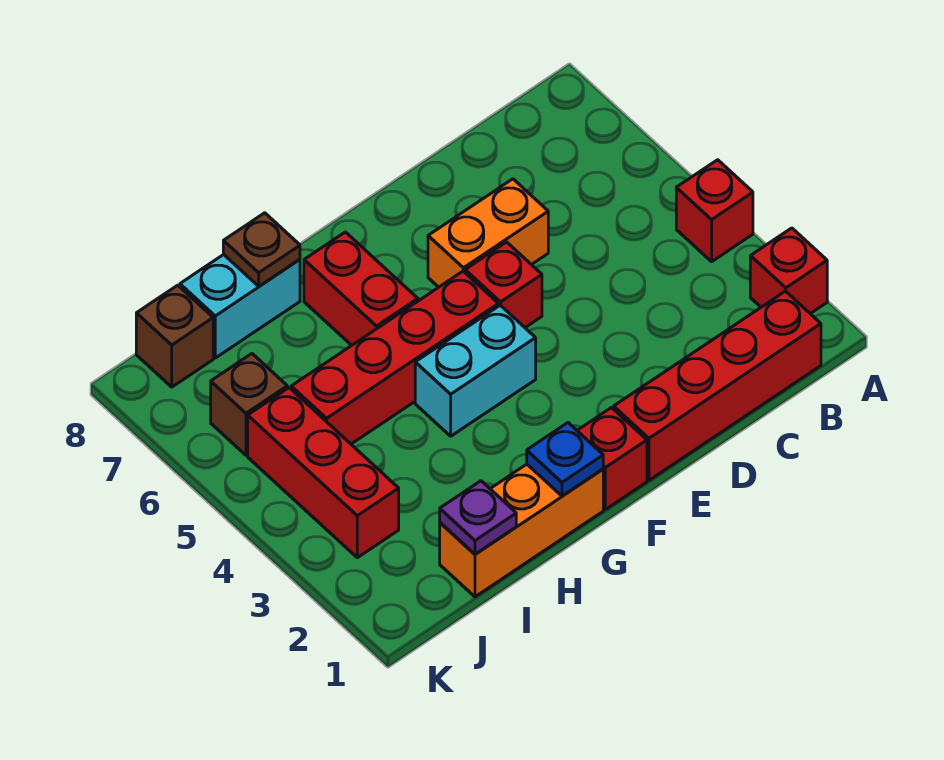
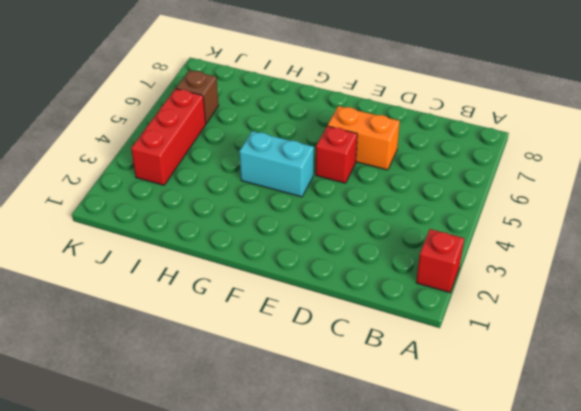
none -> red 1x1 brick [676,160,753,262]
none -> red 1x4 brick [614,291,821,480]
none -> red 1x1 brick [577,408,647,510]

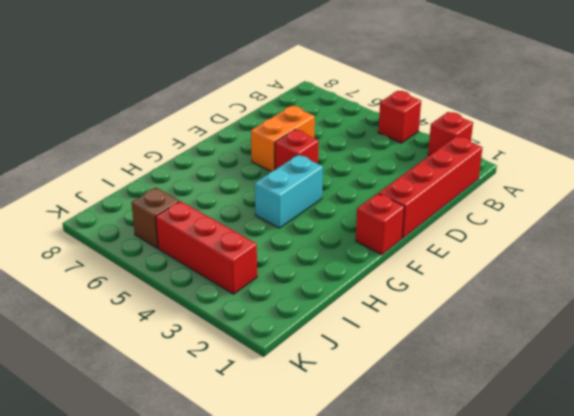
none -> red 1x4 brick [291,271,498,444]
none -> orange 1x3 brick [440,464,603,597]
none -> red 1x2 brick [304,232,418,345]

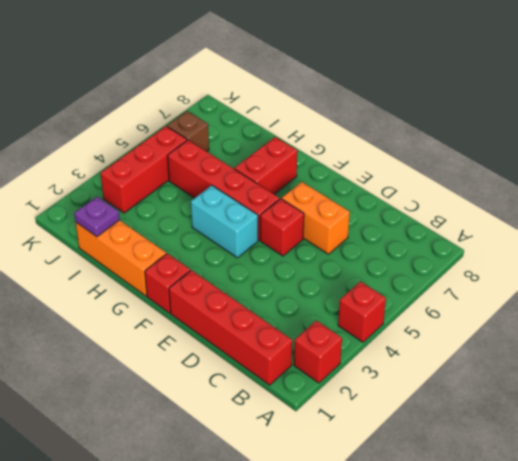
none -> cyan 1x2 brick [180,255,300,358]
none -> brown 1x1 brick [136,285,213,387]
none -> blue 1x1 plate [527,423,603,496]

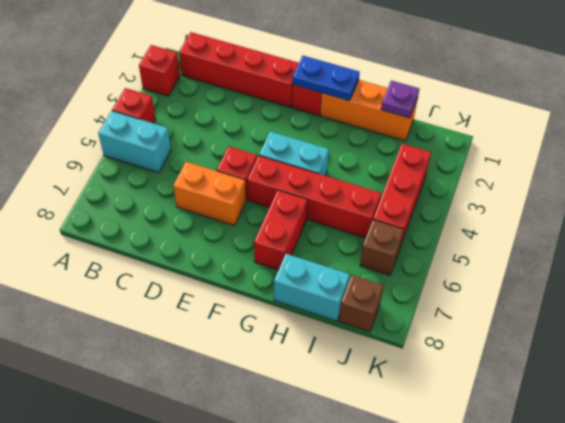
cyan 1x2 brick [98,111,171,173] -> none
blue 1x2 plate [292,56,360,101] -> blue 1x1 plate [527,423,603,496]
none -> brown 1x1 plate [223,213,300,286]

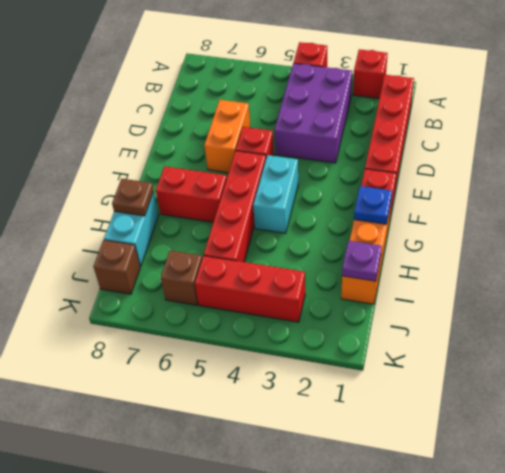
purple 2x3 brick [274,63,352,163] -> none

